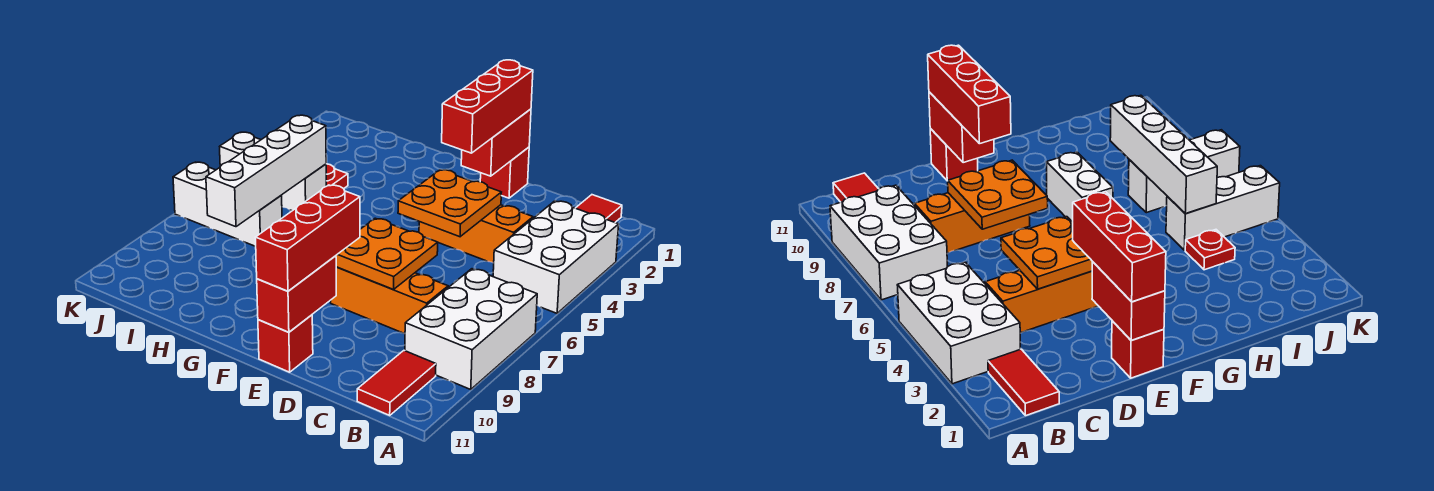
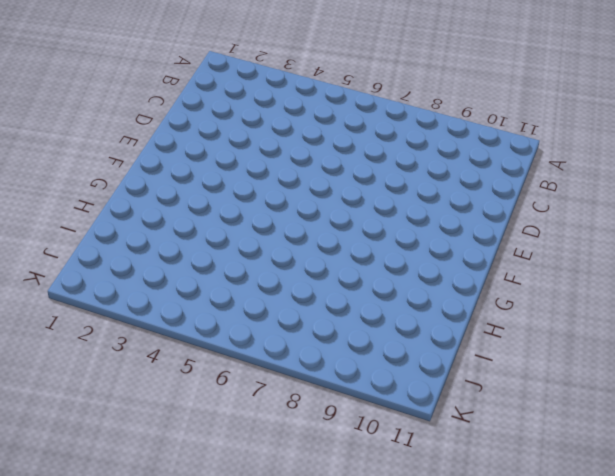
none -> white 2x3 brick [493,201,619,313]
none -> white 2x3 brick [405,269,537,390]
none -> red 1x2 tile [576,195,622,222]

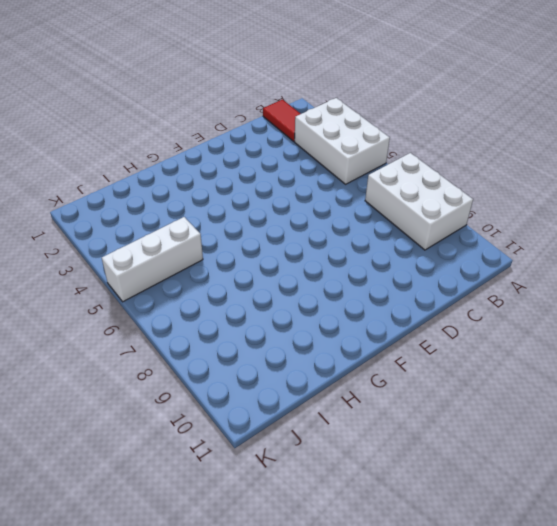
none -> red 1x2 tile [357,351,436,415]
none -> orange 1x3 brick [419,205,533,263]
none -> orange 1x3 brick [331,267,448,334]

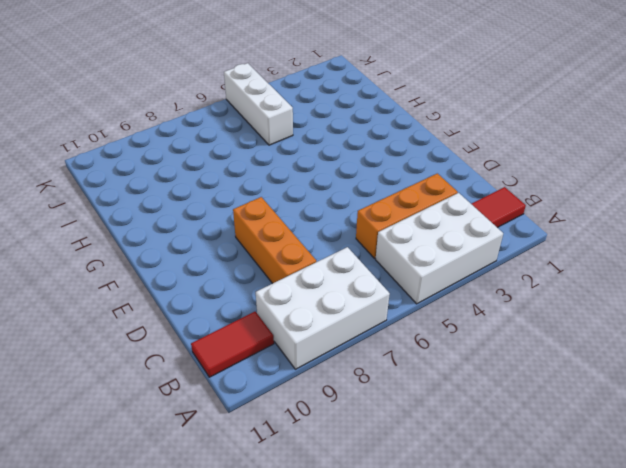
orange 1x3 brick [356,173,458,258] -> orange 1x3 brick turned to [419,205,533,263]
none -> red 1x1 brick [480,147,529,198]
none -> red 1x1 brick [258,315,313,372]
none -> white 1x2 brick [1047,152,1113,222]

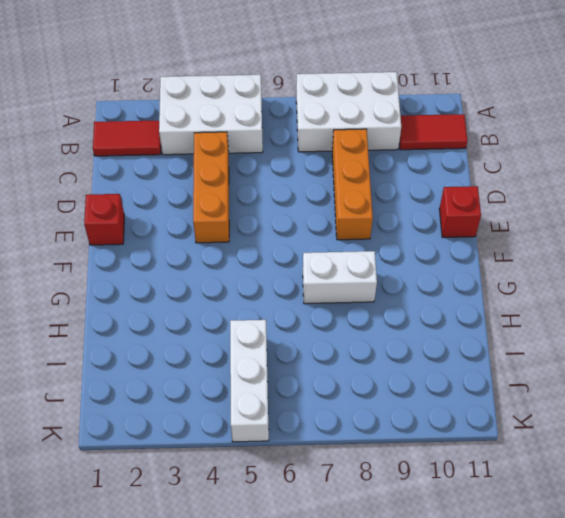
none -> red 1x1 plate [326,164,348,189]
none -> white 1x3 brick [173,162,282,246]
none -> orange 2x2 plate [398,170,501,237]

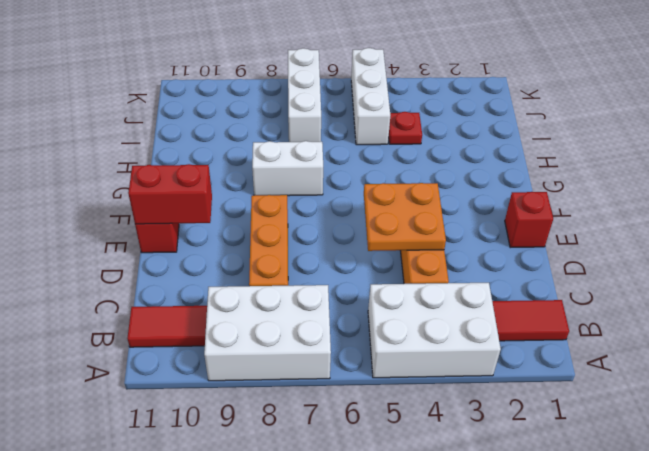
none -> orange 2x2 plate [336,218,438,289]
none -> red 1x2 brick [461,109,531,176]
none -> white 1x4 brick [206,115,326,227]

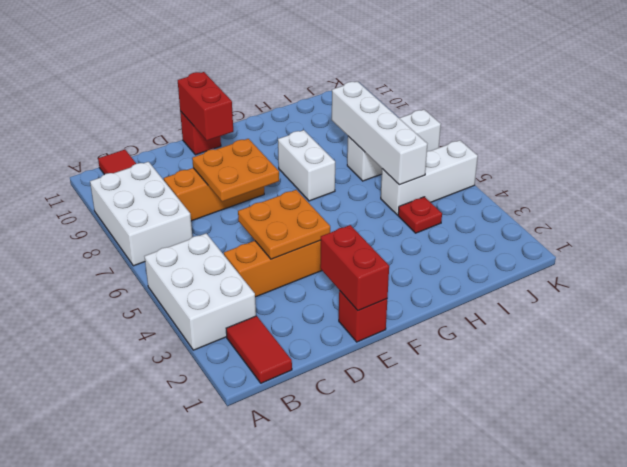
none -> red 1x3 brick [442,60,533,153]
none -> red 1x3 brick [255,185,360,291]

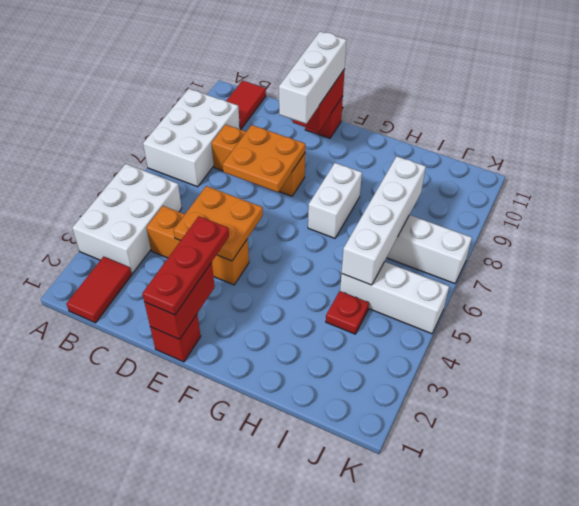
red 1x3 plate [142,216,229,315] -> red 1x3 brick [442,60,533,153]
white 1x3 brick [279,32,346,124] -> red 1x3 brick [255,185,360,291]

